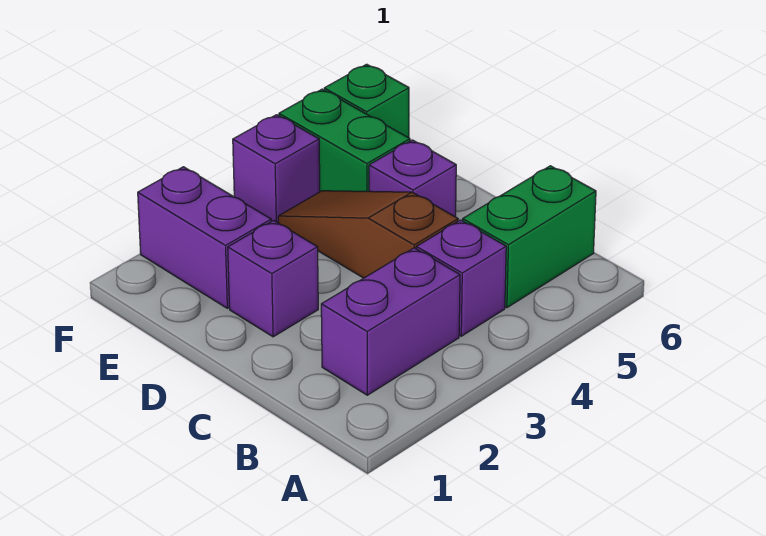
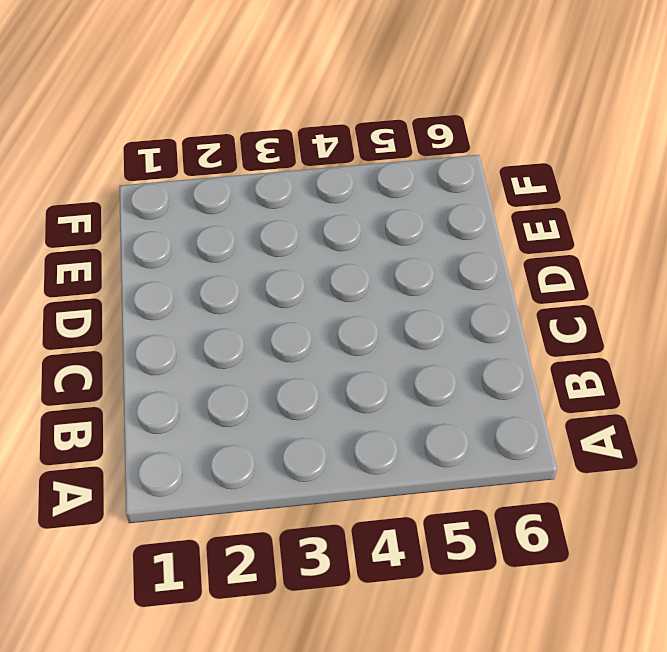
none -> purple 1x2 brick [321,248,460,395]
none -> purple 1x1 brick [416,220,506,336]

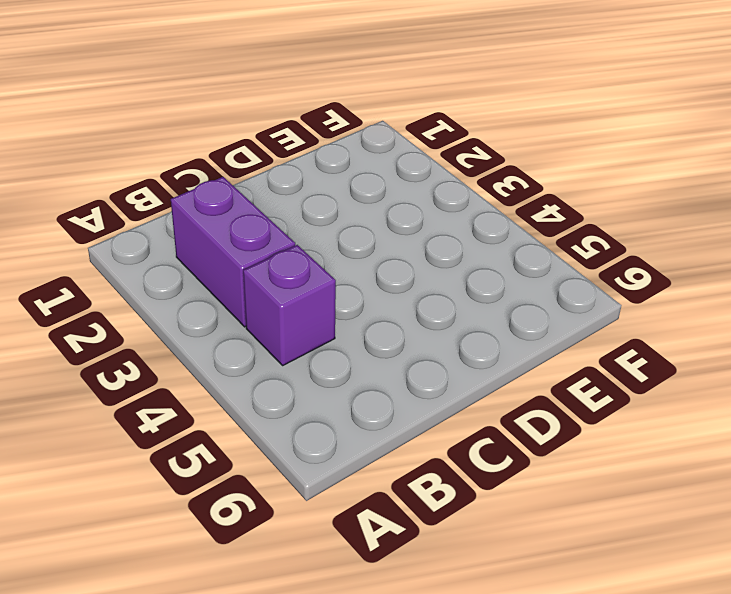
none -> green 1x2 brick [463,166,596,308]
none -> brown 1x3 slope [278,191,458,278]

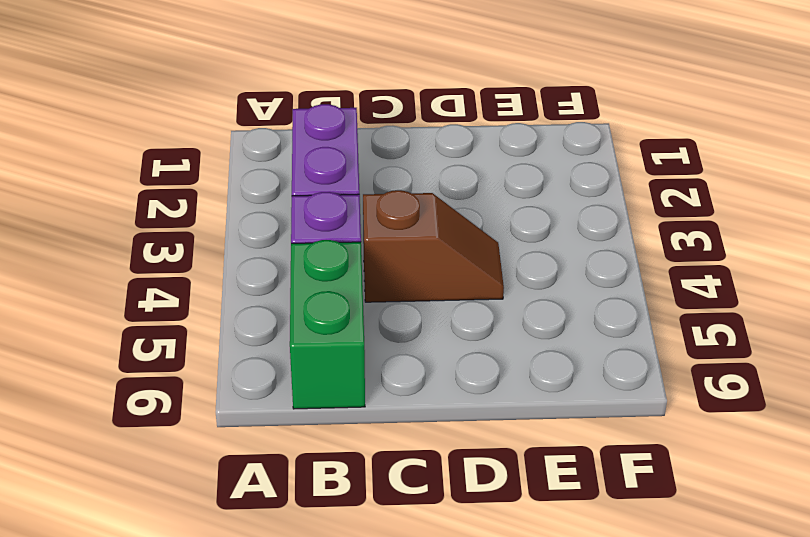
brown 1x2 slope [363,190,504,302] -> brown 1x3 slope [278,191,458,278]
none -> purple 1x1 brick [228,221,318,337]
none -> purple 1x1 brick [369,140,456,217]

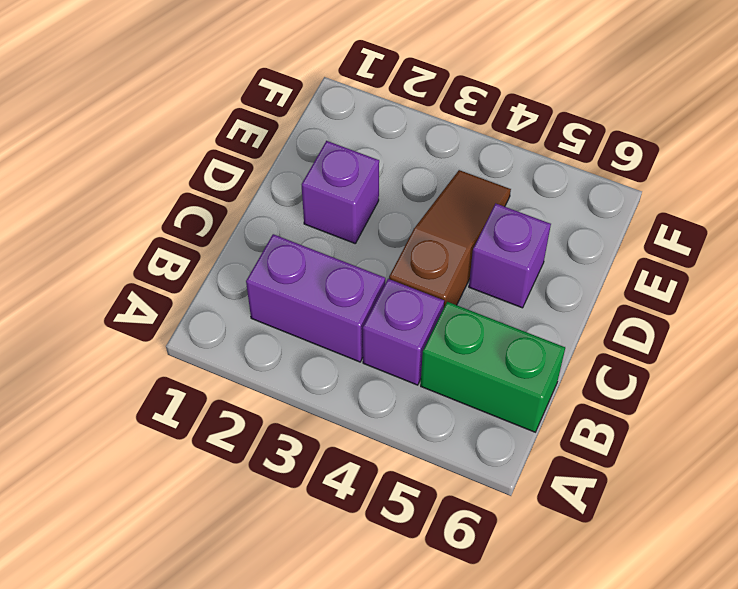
none -> purple 1x2 brick [138,167,271,308]
none -> green 1x2 brick [279,89,410,192]

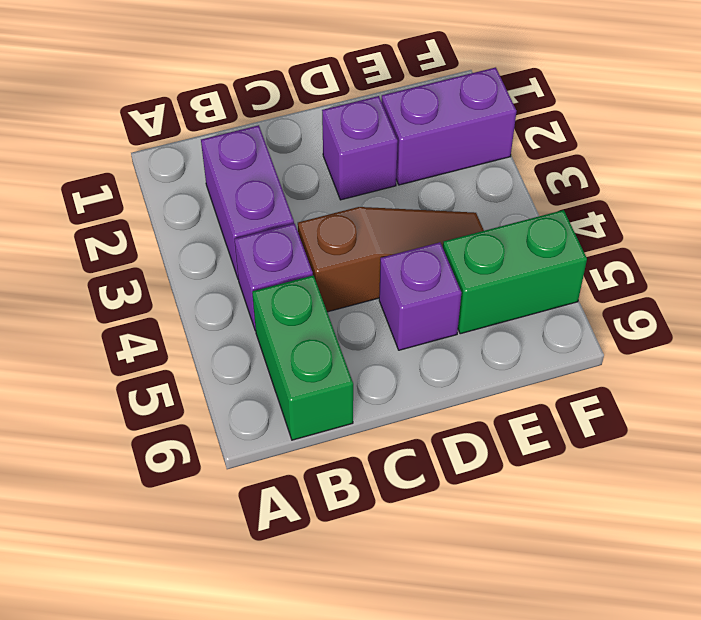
none -> purple 1x1 brick [233,115,320,223]
none -> green 1x1 brick [324,64,409,138]

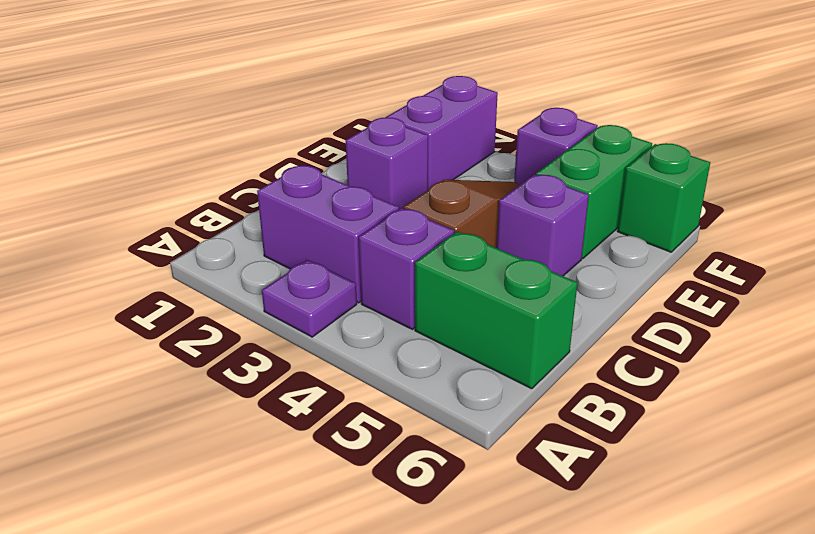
purple 1x1 plate [262,260,357,337] -> none

